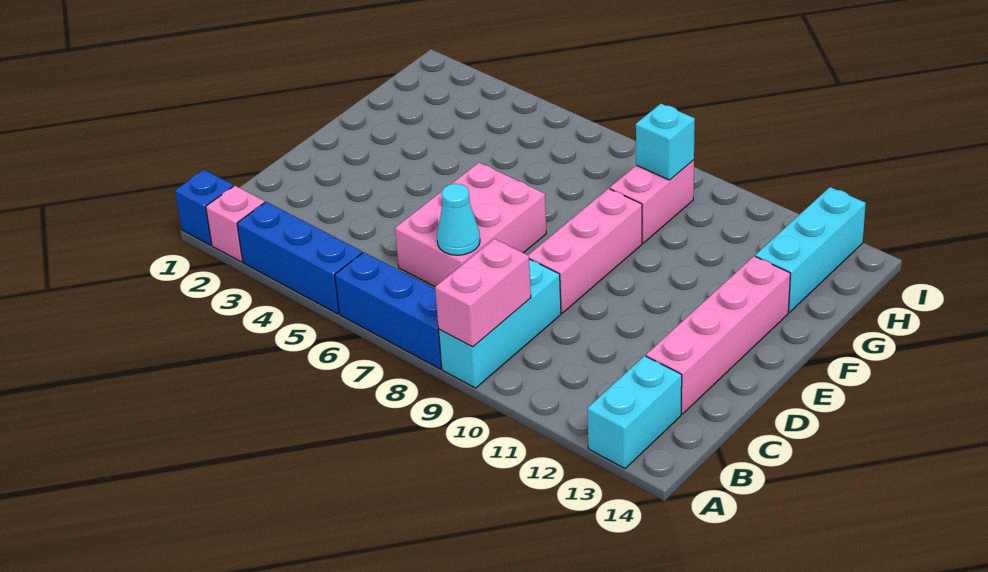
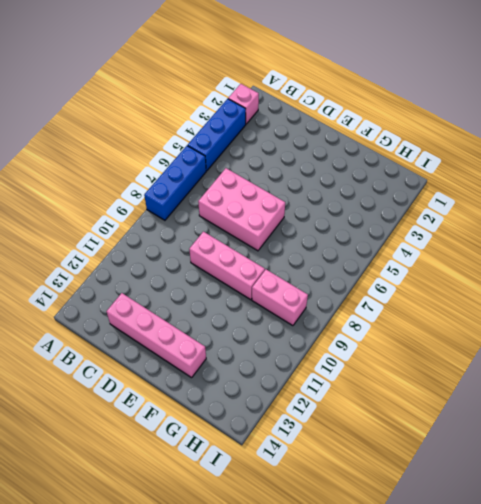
none -> blue 1x1 brick [175,170,233,245]
none -> cyan 1x3 brick [439,259,561,388]
none -> cyan 1x2 brick [587,356,682,468]

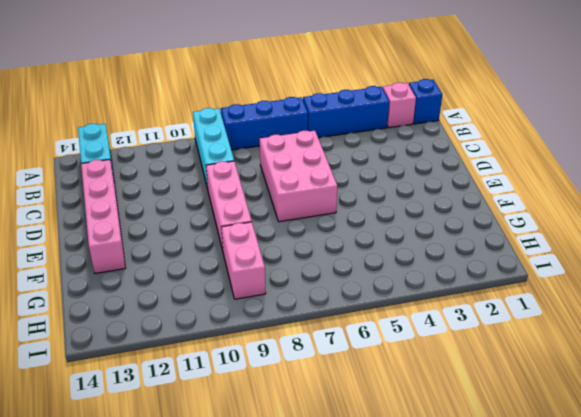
none -> cyan 1x3 brick [755,187,866,313]
none -> pink 1x2 brick [435,239,531,347]
none -> cyan 1x1 cone [437,184,480,255]

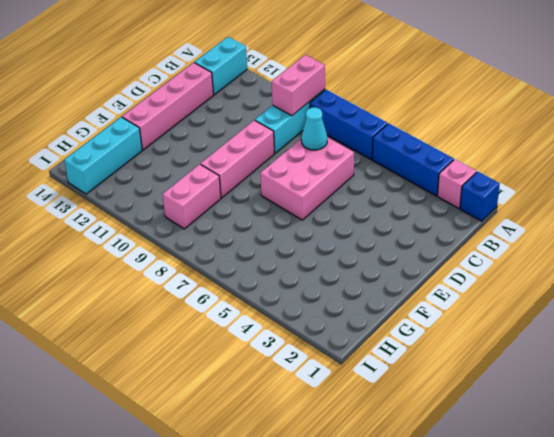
none -> cyan 1x1 brick [636,104,695,180]

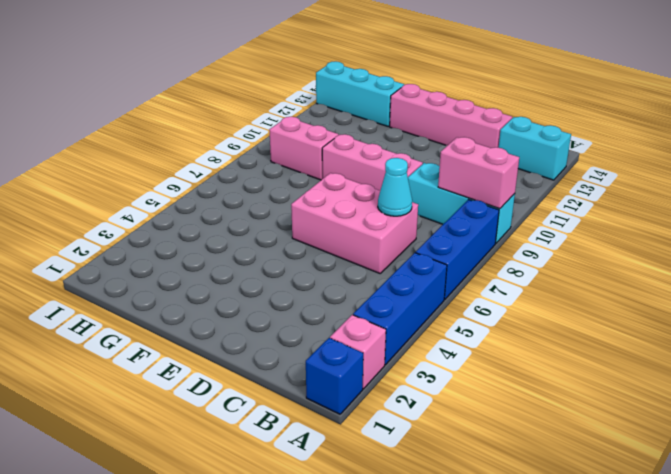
none -> cyan 1x1 brick [636,104,695,180]

